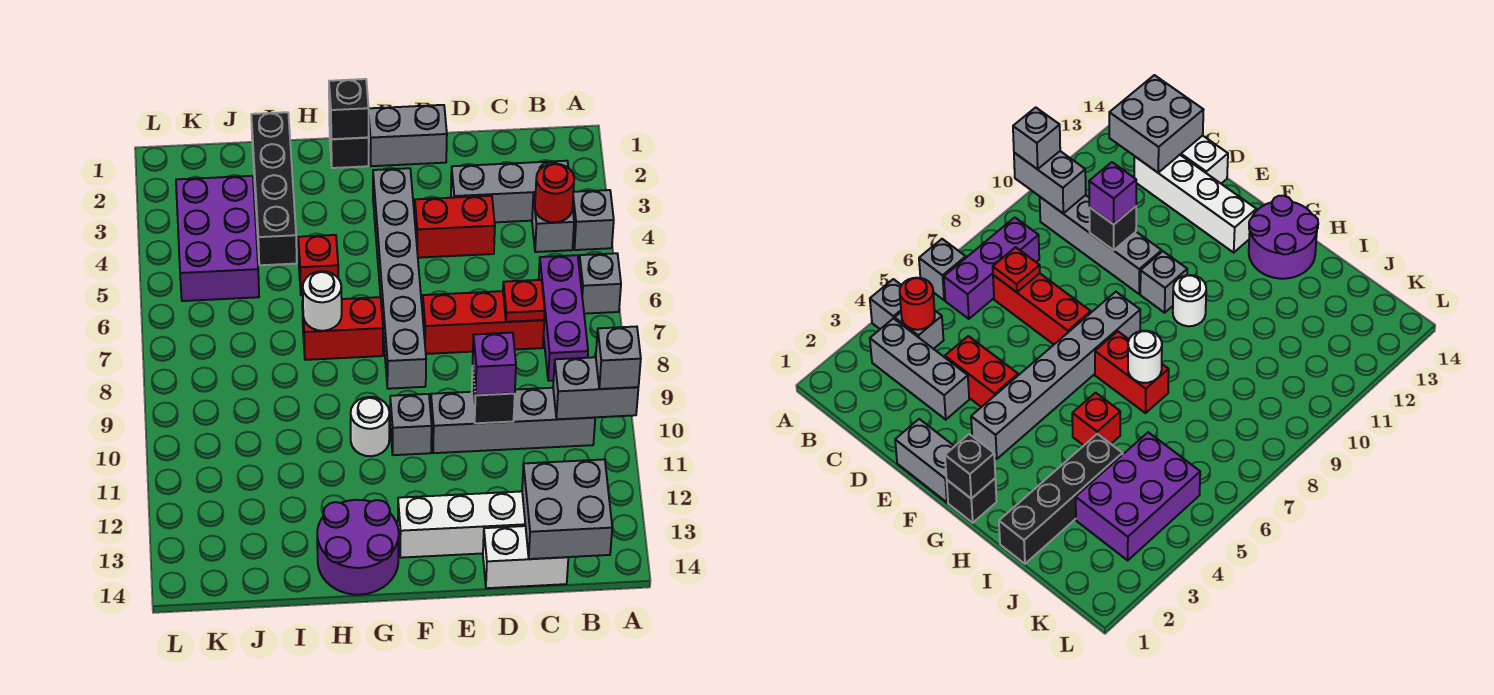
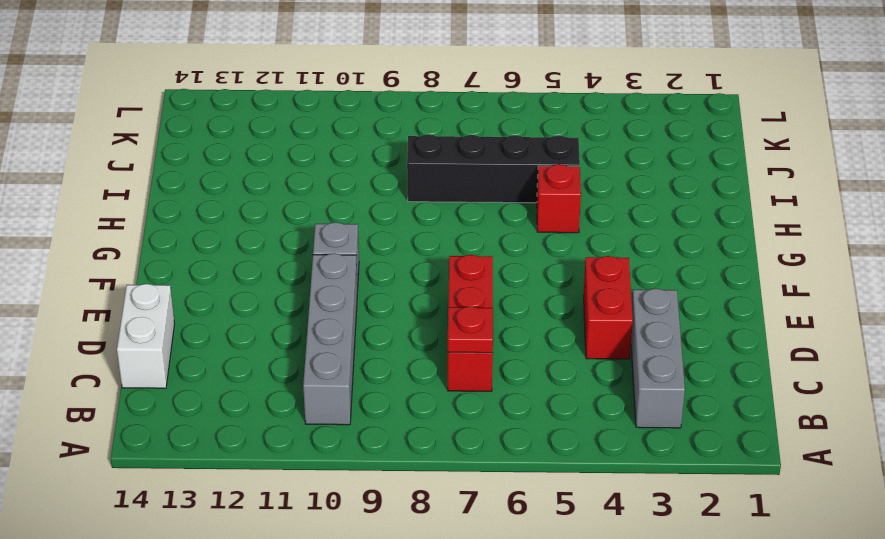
black 1x4 brick [407,134,580,203] -> black 1x4 brick moved to [251,112,297,265]
none -> grey 1x1 brick [573,190,614,250]
none -> grey 1x1 brick [579,253,621,314]
none -> grey 1x1 brick [532,194,574,252]

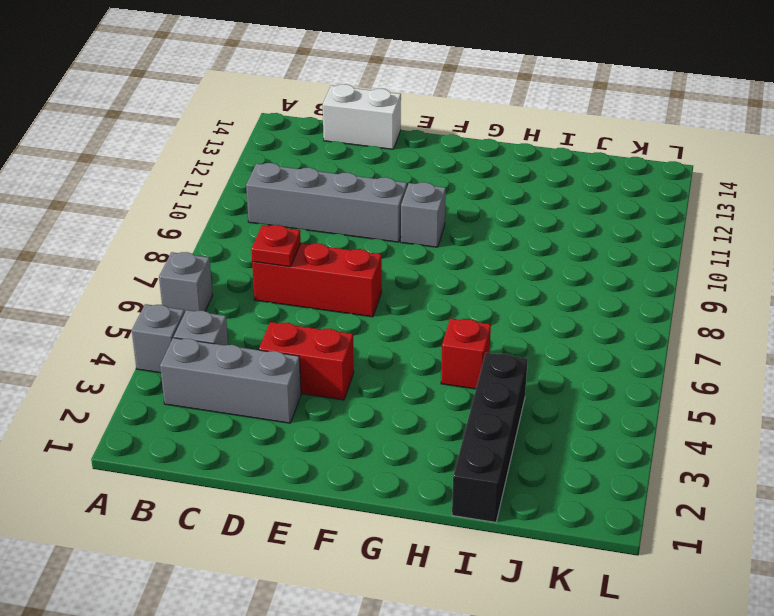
none -> purple 1x3 brick [539,255,588,381]
none -> white 1x4 brick [398,491,525,558]
none -> grey 1x2 brick [368,105,447,166]

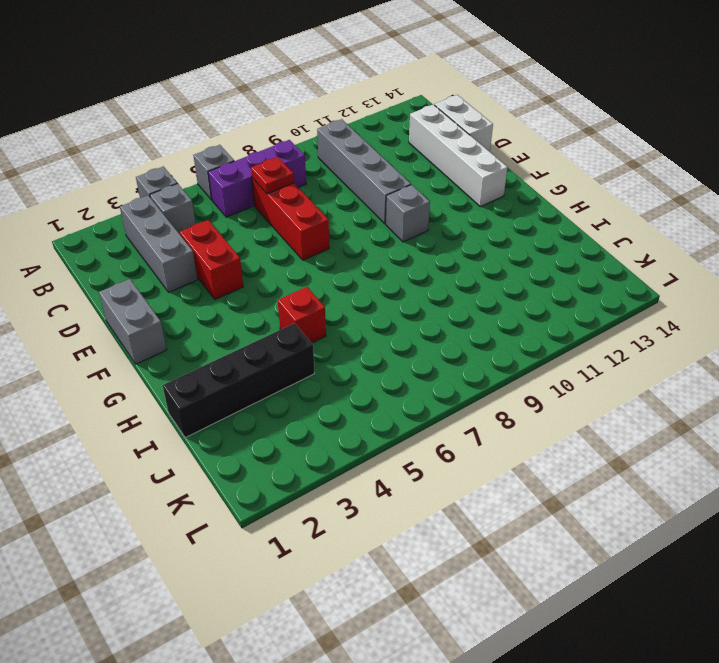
none -> grey 1x6 brick [373,168,426,389]
none -> black 1x1 brick [329,113,369,168]
none -> red 1x2 brick [302,297,383,360]

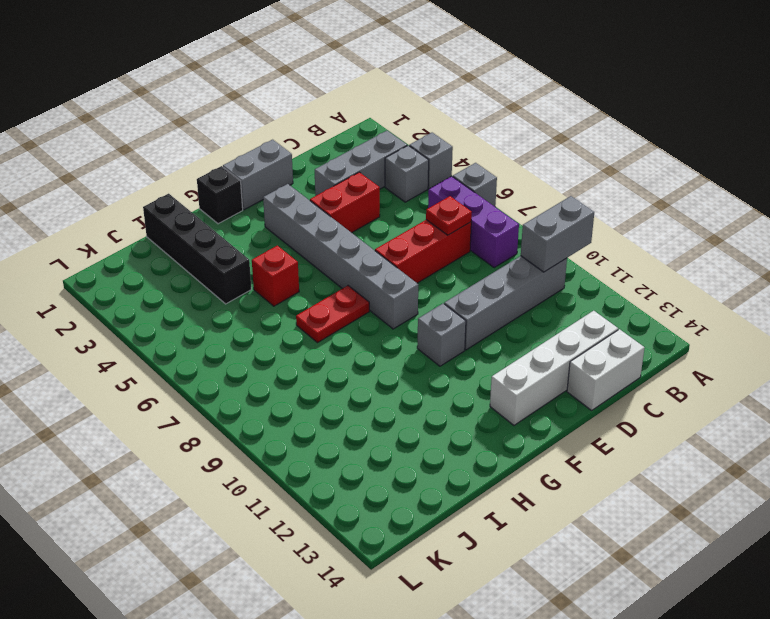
red 1x2 plate [296,286,369,343] -> red 1x2 brick [302,297,383,360]
none -> white 1x1 round brick [351,397,389,456]
none -> purple 2x2 round brick [317,500,399,595]
none -> purple 2x3 brick [176,176,259,301]

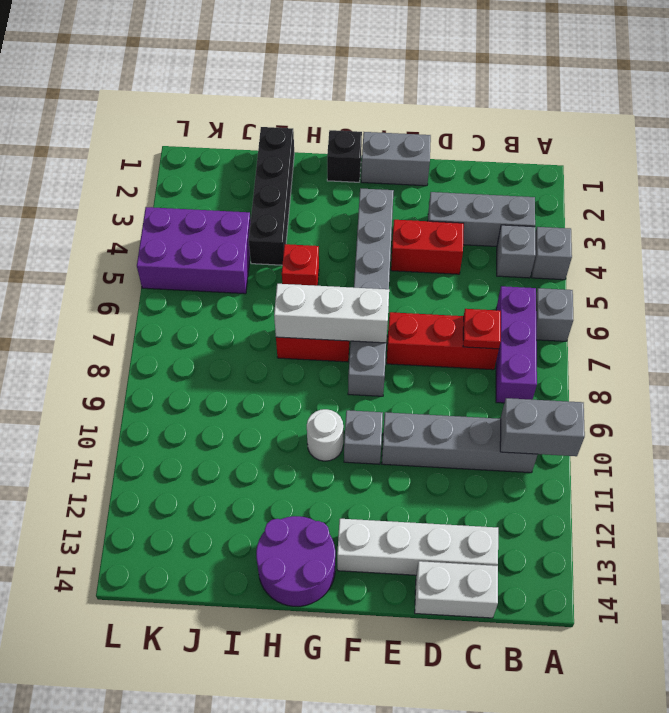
white 1x3 brick [274,284,389,343] -> white 1x1 round brick [303,271,342,331]
purple 2x3 brick [137,207,251,294] -> purple 2x3 brick turned to [176,176,259,301]
none -> red 1x1 round brick [535,164,574,222]
none -> grey 2x2 brick [522,459,612,559]
none -> black 1x1 brick [472,367,515,423]

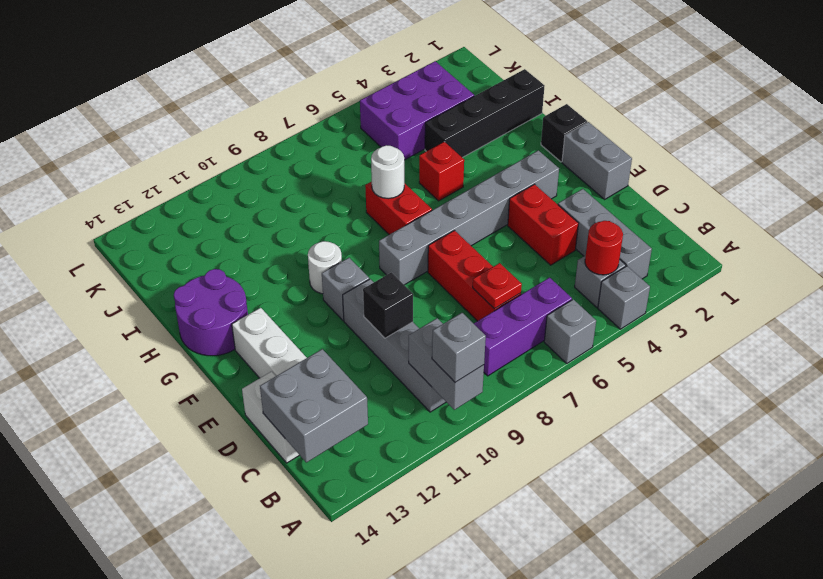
none -> black 1x1 brick [329,79,369,139]
none -> purple 1x1 brick [473,333,516,395]

